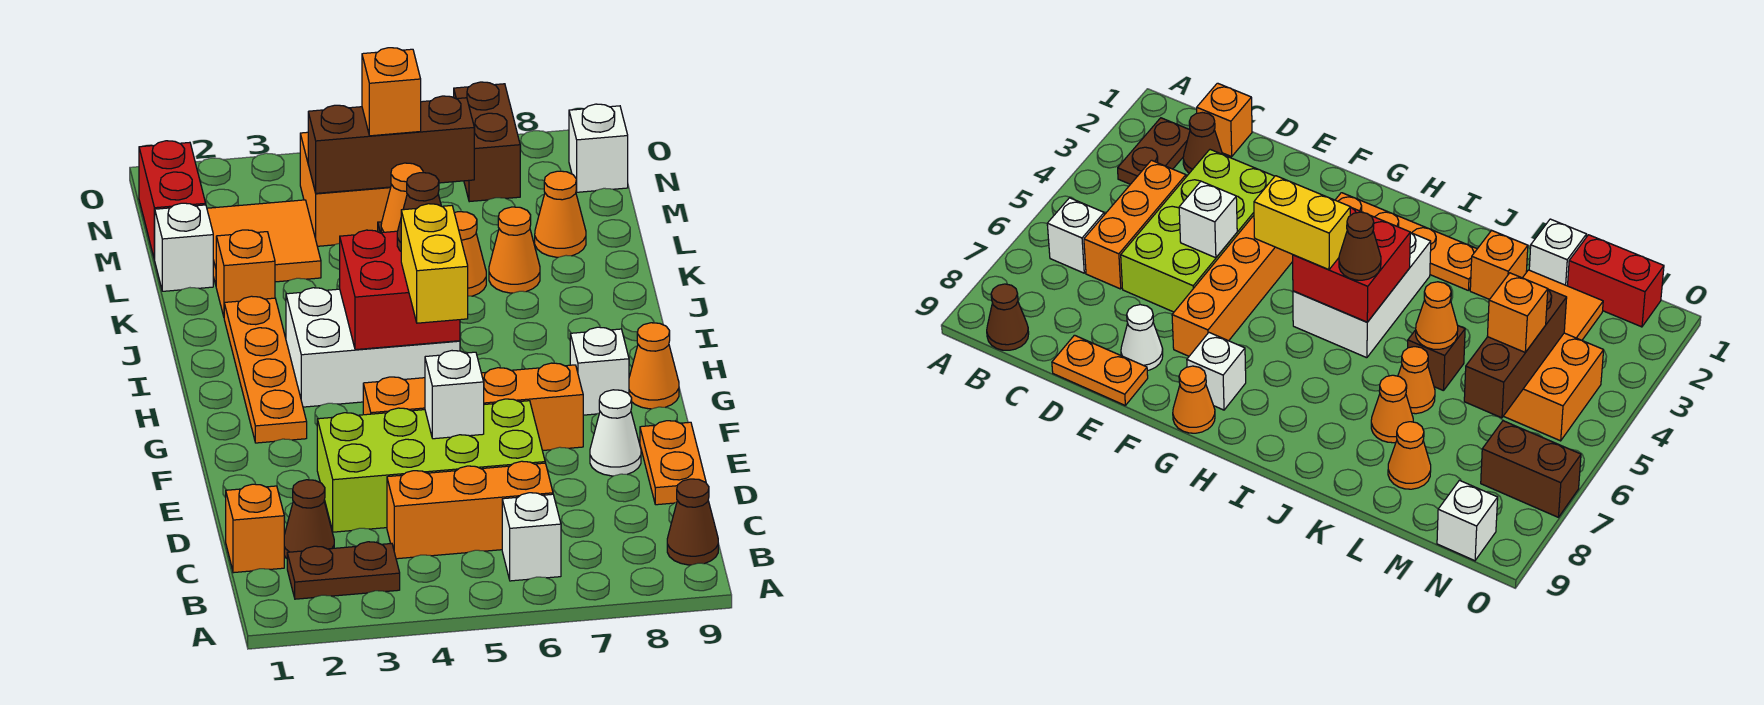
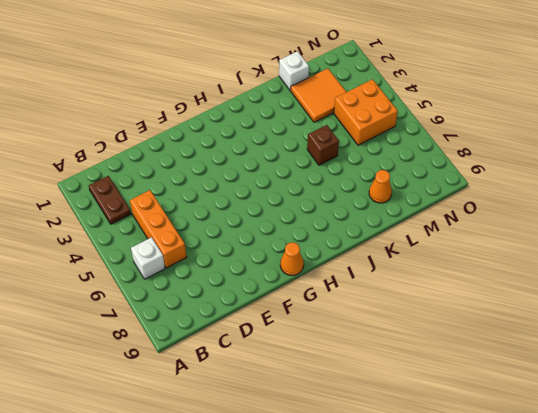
none -> brown 1x1 cone [667,479,718,565]
none -> orange 1x1 brick [226,484,284,573]
none -> brown 1x1 cone [284,480,334,558]
none -> lime 2x4 brick [317,399,545,532]

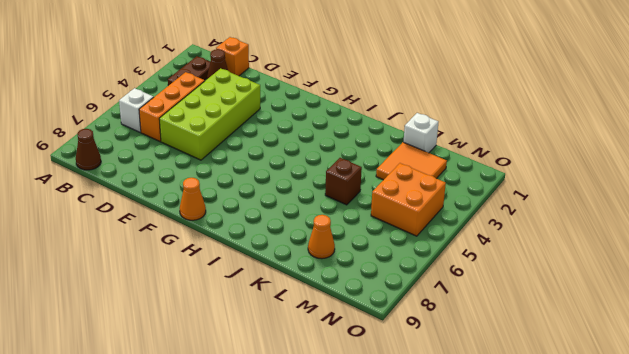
none -> orange 1x2 plate [640,421,706,505]
none -> white 1x1 cone [590,390,641,476]
none -> orange 1x4 brick [363,363,583,451]
none -> orange 1x4 plate [224,296,307,443]

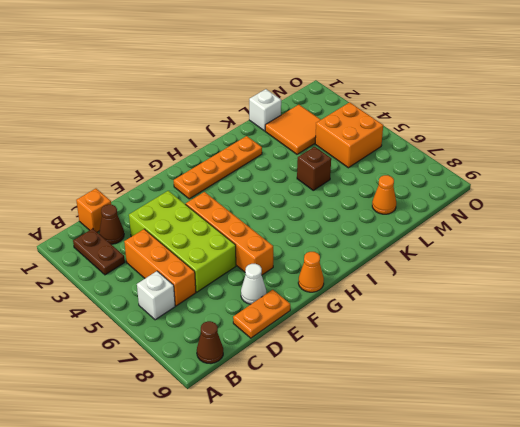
none -> white 1x1 brick [570,327,629,415]
none -> white 2x3 brick [286,288,460,407]
none -> orange 1x1 brick [216,230,275,316]
none -> orange 1x1 cone [454,212,486,296]

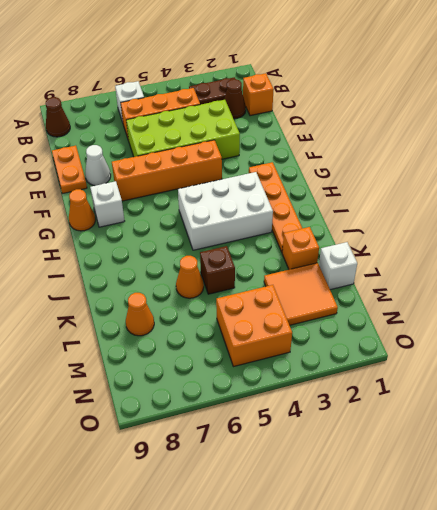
none -> orange 1x1 cone [489,207,540,293]
none -> red 1x2 brick [139,141,206,260]
none -> brown 1x2 brick [454,82,520,202]
none -> white 1x1 brick [569,104,628,192]

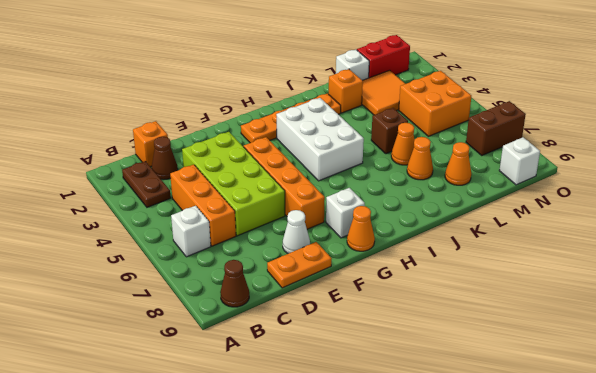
none -> white 1x1 brick [425,351,484,439]
none -> red 2x2 brick [340,230,460,350]
none -> orange 1x1 cone [381,163,423,233]
none -> brown 1x3 brick [308,96,474,193]

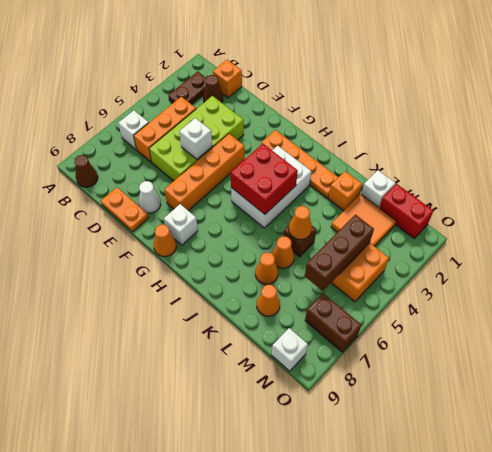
none -> yellow 1x2 brick [401,204,468,323]
none -> brown 1x1 cone [397,173,441,251]
none -> orange 1x1 brick [362,48,421,136]

